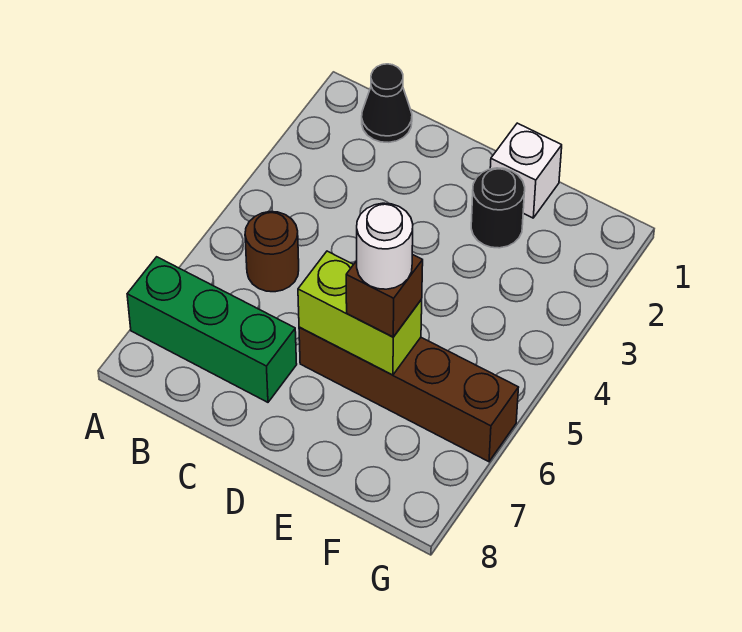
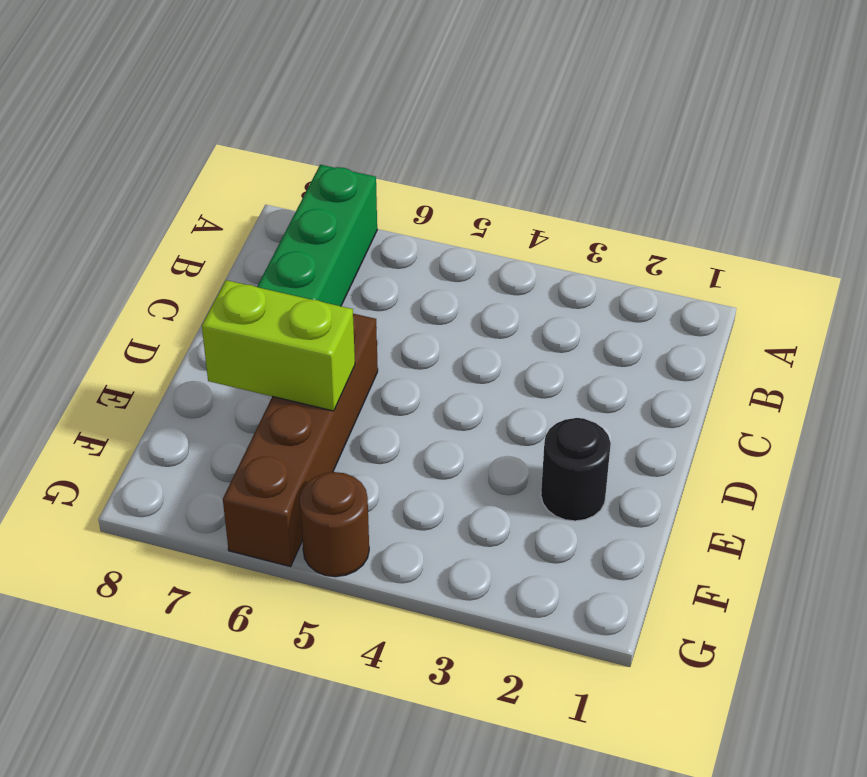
lime 1x2 brick [202,280,355,411] -> lime 1x2 brick turned to [298,251,422,375]
brown 1x1 round brick [300,472,369,577] -> brown 1x1 round brick moved to [245,212,299,292]
none -> black 1x1 cone [362,64,412,142]
none -> white 1x1 brick [490,123,562,218]

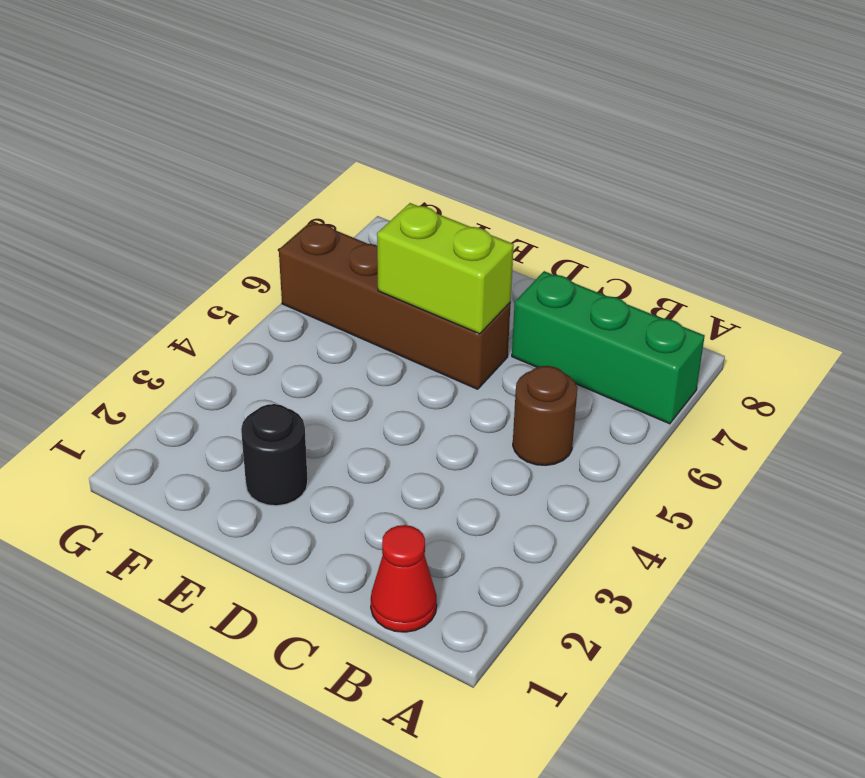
red 1x1 cone [371,525,437,632] -> black 1x1 cone [362,64,412,142]
none -> white 1x1 brick [490,123,562,218]
none -> brown 1x1 brick [346,254,423,337]

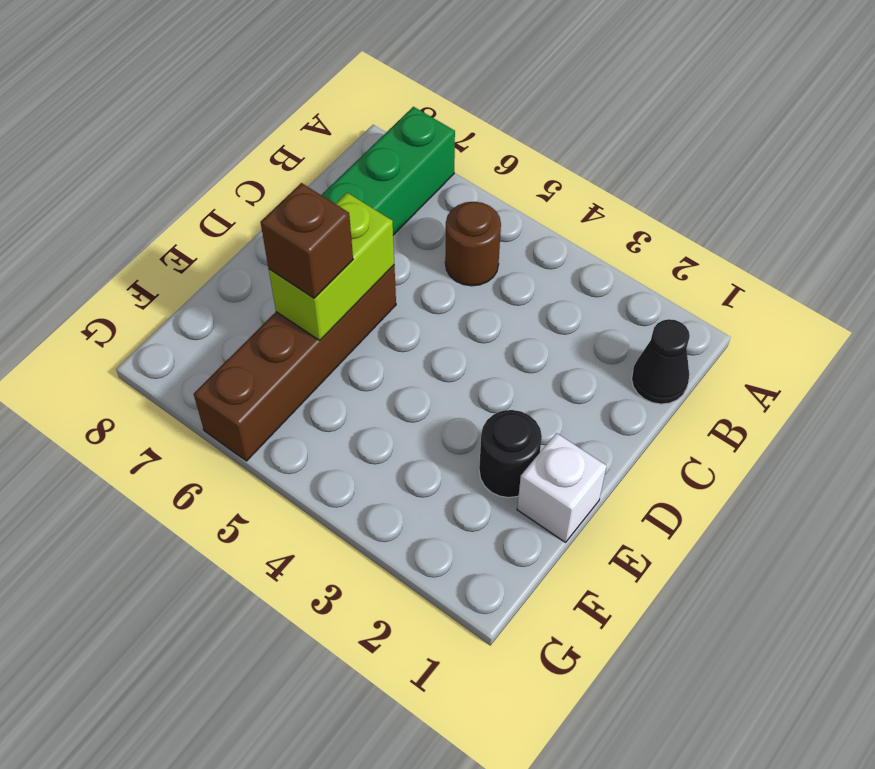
none -> white 1x1 round brick [357,203,413,289]

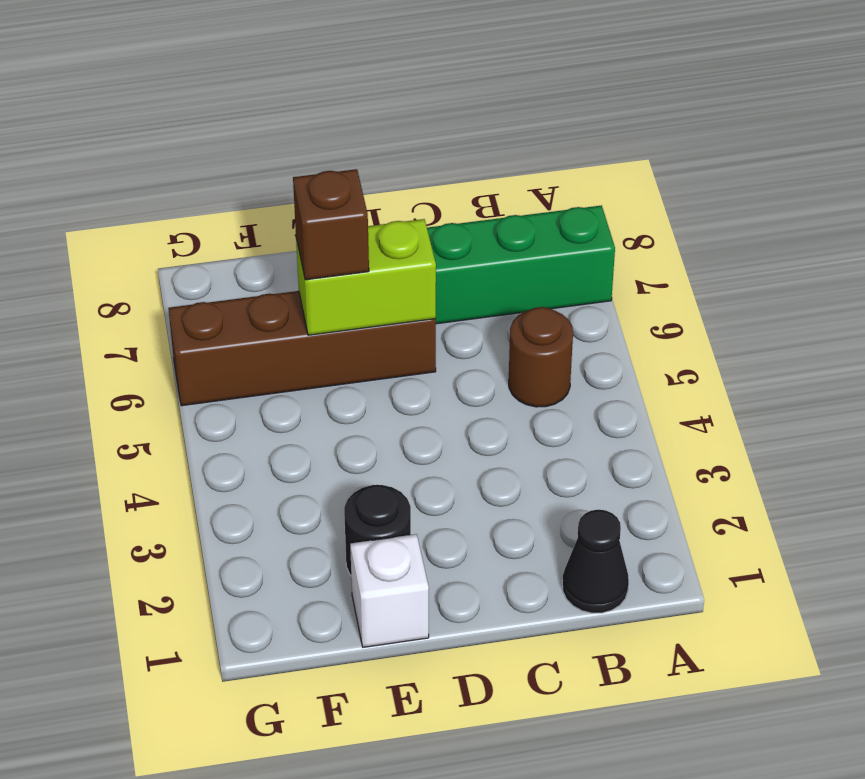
none -> white 1x1 round brick [357,203,413,289]

